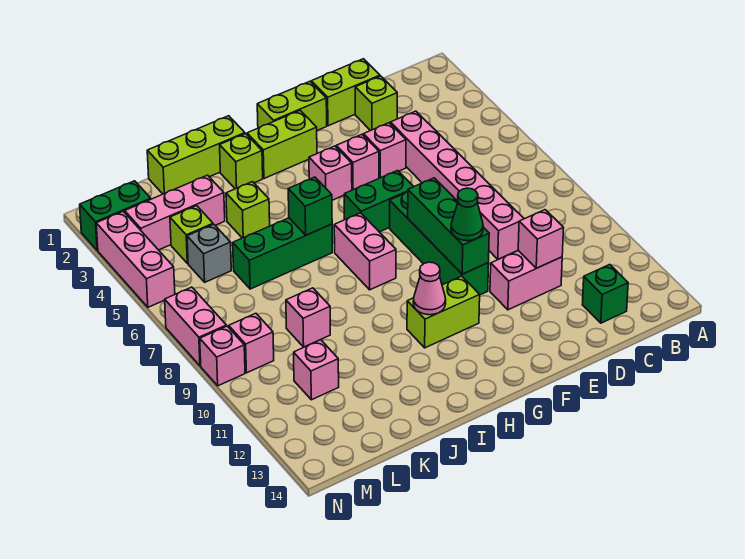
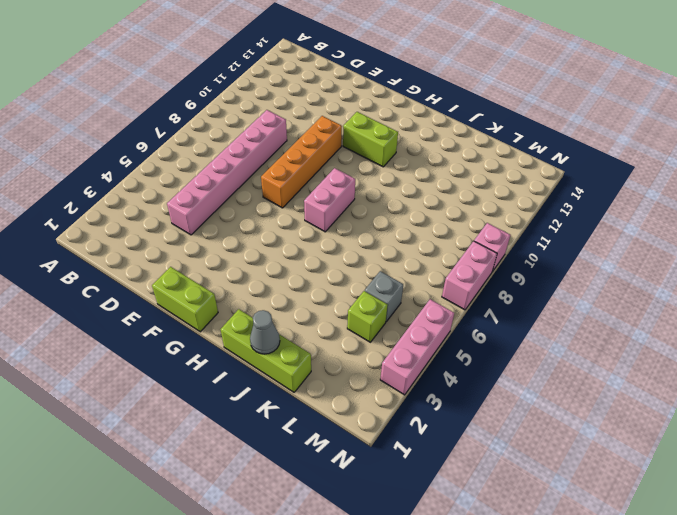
orange 1x4 brick [261,116,342,208] -> green 1x4 brick [390,192,489,295]
grey 1x1 cone [250,310,280,354] -> none
none -> green 1x1 brick [582,265,628,323]
none -> lime 1x2 brick [311,59,380,126]
none -> lime 1x1 brick [355,76,397,131]
none -> pink 1x2 brick [490,251,562,310]

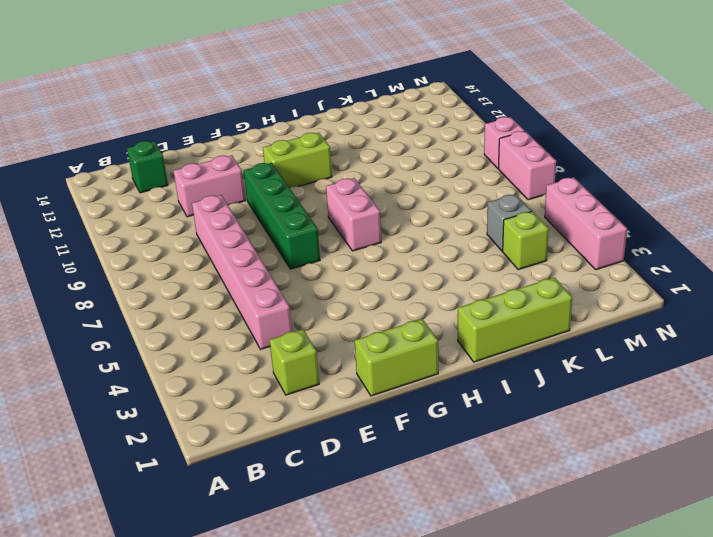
none -> lime 1x2 brick [311,59,380,126]
none -> pink 1x1 brick [363,123,406,178]
none -> pink 1x1 brick [336,135,379,190]
none -> green 1x2 brick [344,171,414,232]

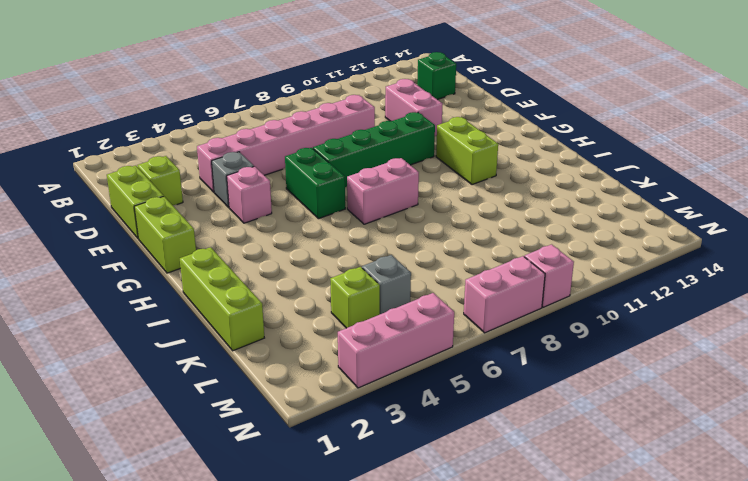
grey 1x1 brick [212,152,254,207] -> pink 1x1 brick [363,123,406,178]
none -> lime 1x2 brick [247,111,317,178]
none -> pink 1x1 brick [309,146,352,200]
none -> lime 1x1 brick [220,134,263,189]
none -> green 1x3 brick [233,218,332,289]

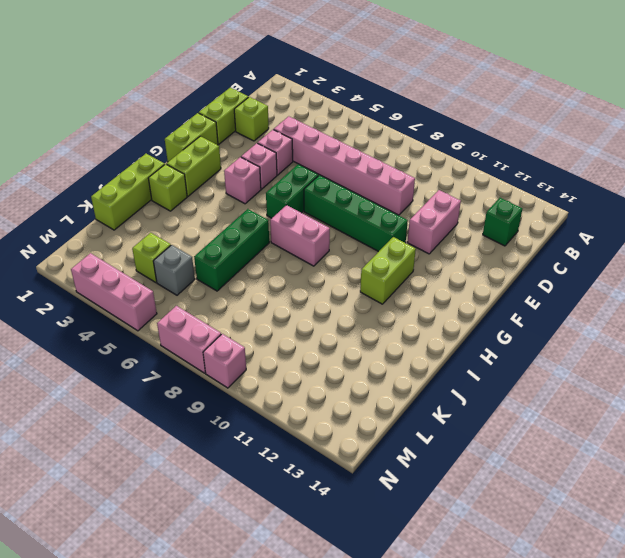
none -> lime 1x1 brick [226,182,270,238]
none -> pink 1x3 brick [125,175,225,250]
none -> pink 1x1 brick [286,288,330,347]
none -> pink 1x1 brick [294,340,339,400]

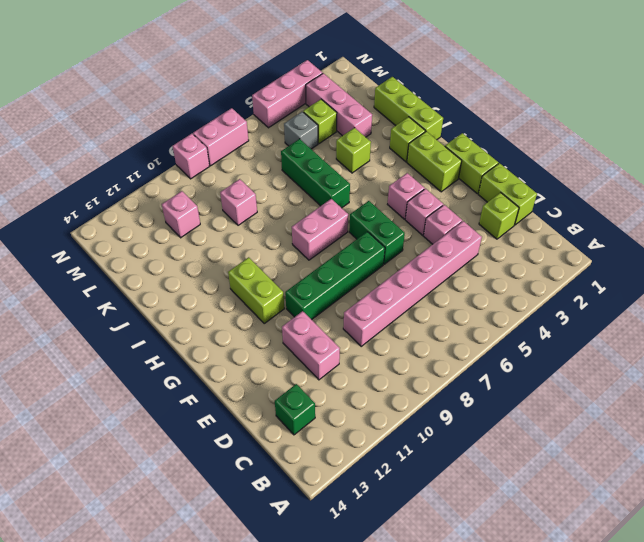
none -> green 1x2 brick [80,181,151,251]
none -> pink 1x1 brick [229,313,274,373]
none -> pink 1x1 brick [518,210,564,268]
none -> green 1x3 brick [408,178,489,274]

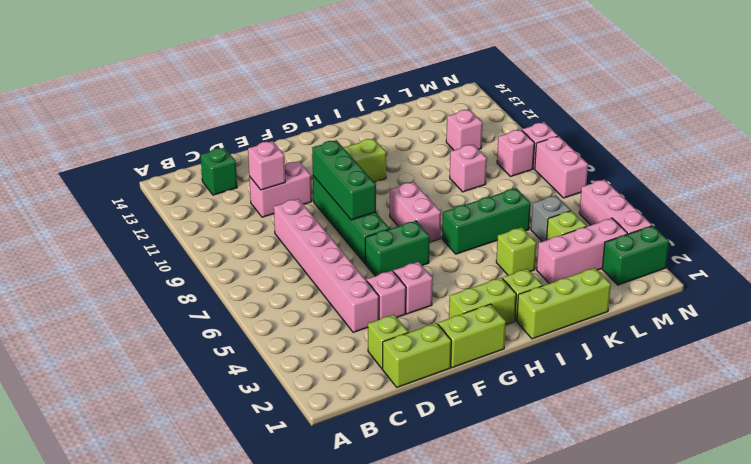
none -> pink 1x1 brick [309,146,352,200]
none -> pink 1x1 cone [413,262,446,315]
none -> green 1x1 brick [288,177,332,235]
none -> green 1x1 cone [451,188,483,241]

